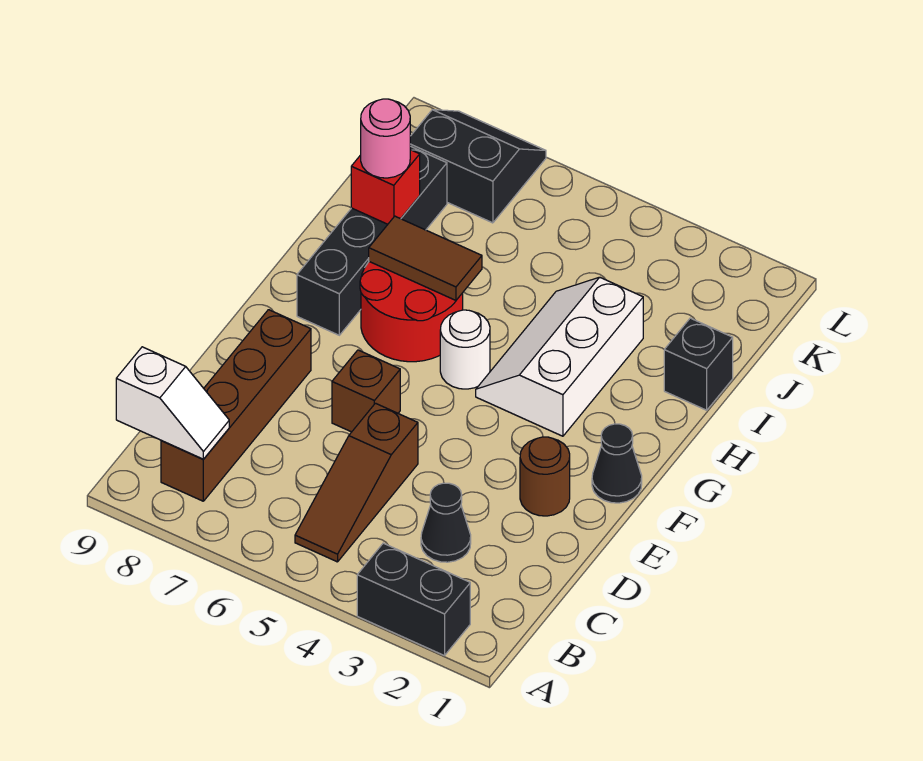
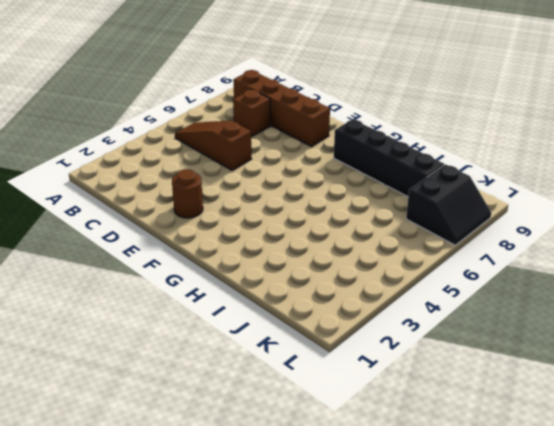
brown 1x1 brick [233,89,270,136] -> brown 1x1 brick moved to [332,350,400,432]
none -> black 1x2 brick [357,543,470,656]
none -> black 1x1 cone [421,483,471,562]
none -> black 1x1 cone [592,424,642,503]

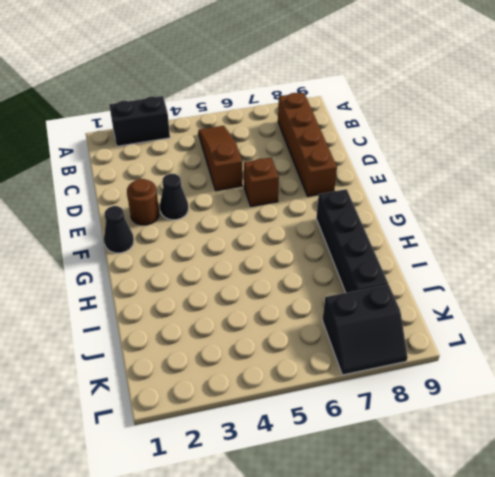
black 1x1 cone [160,174,188,220] -> black 1x1 cone moved to [421,483,471,562]
none -> white 2x3 slope [476,277,643,436]
none -> white 1x1 round brick [440,310,490,389]
none -> red 2x2 round brick [360,262,463,362]

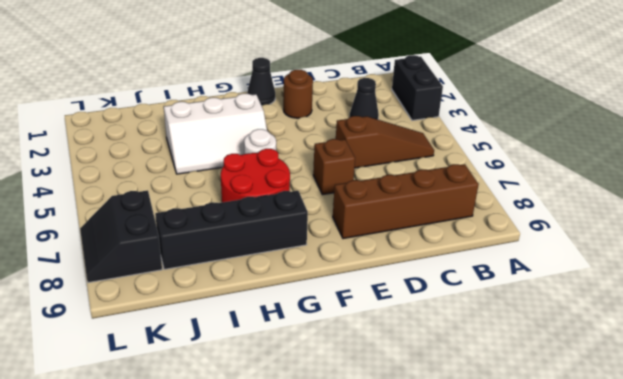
none -> black 1x1 brick [664,318,733,410]
none -> white 1x2 slope [116,347,229,459]
none -> brown 1x2 tile [369,216,482,300]

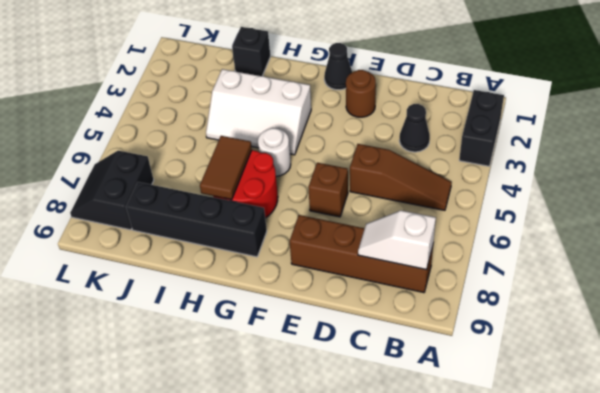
white 1x2 slope [358,210,436,270] -> white 1x2 slope turned to [116,347,229,459]
none -> red 1x1 brick [351,150,420,224]
none -> pink 1x1 round brick [361,99,410,178]

